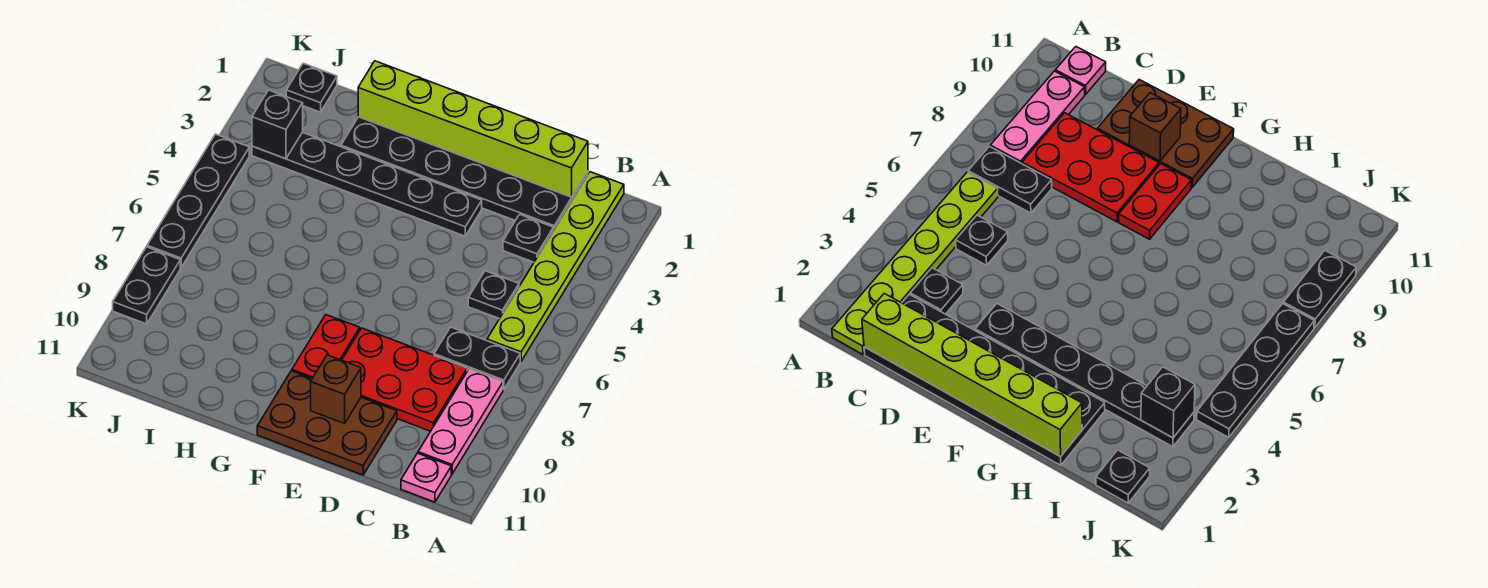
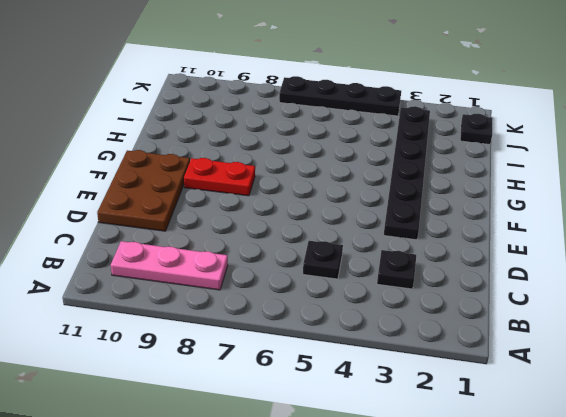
none -> lime 1x6 plate [487,172,624,361]
none -> black 1x2 plate [434,327,520,390]
none -> pink 1x1 plate [401,453,451,502]

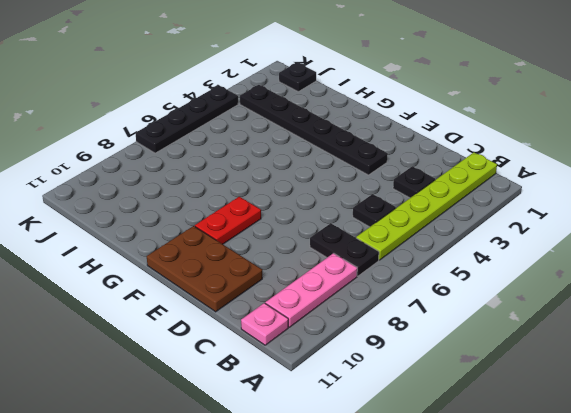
none -> black 2x6 plate [341,117,588,229]
none -> red 2x3 plate [342,328,467,431]
none -> black 1x2 plate [113,247,180,324]

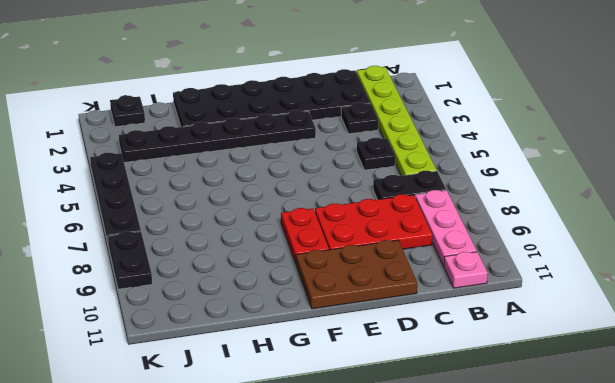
none -> lime 1x6 brick [358,61,588,197]
none -> brown 1x1 brick [311,355,361,424]
none -> black 1x1 brick [252,90,303,159]

